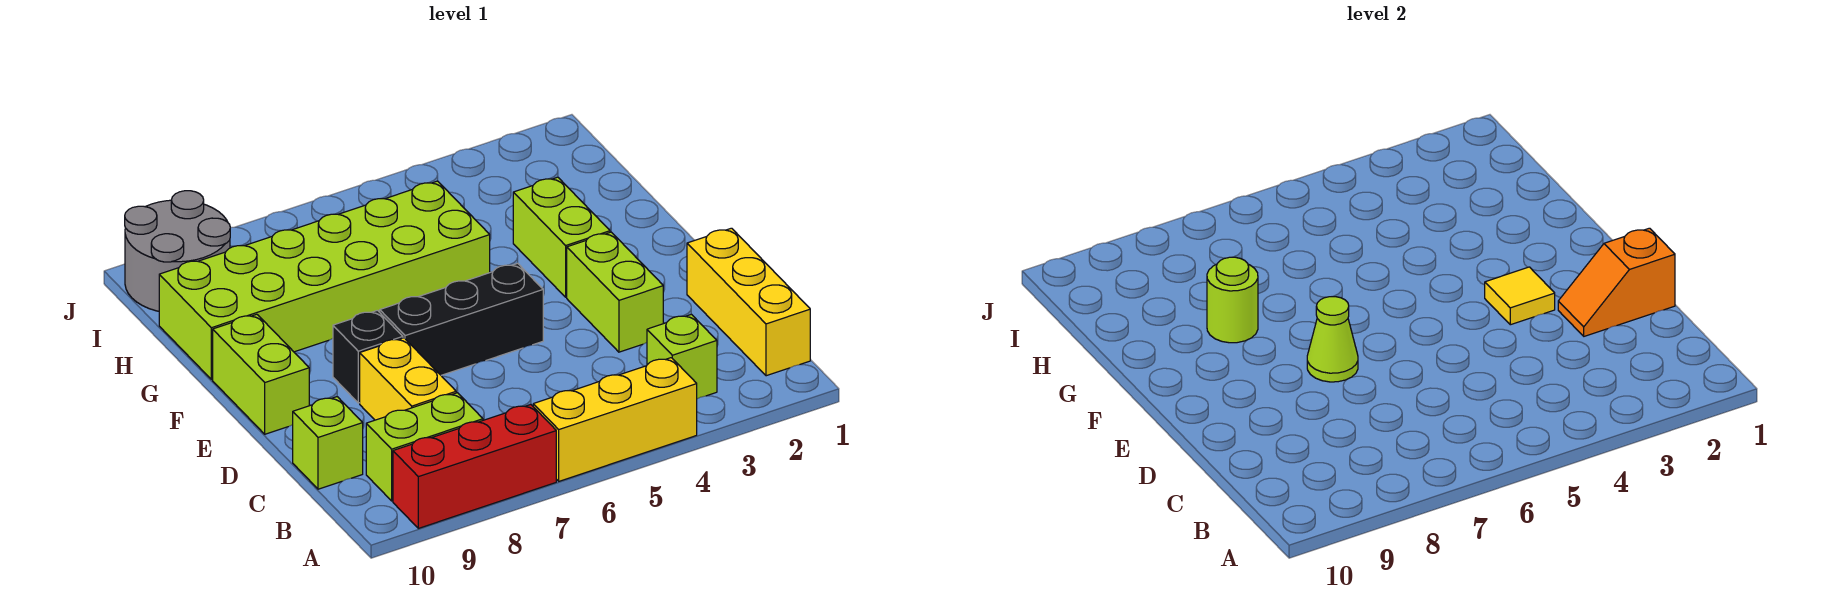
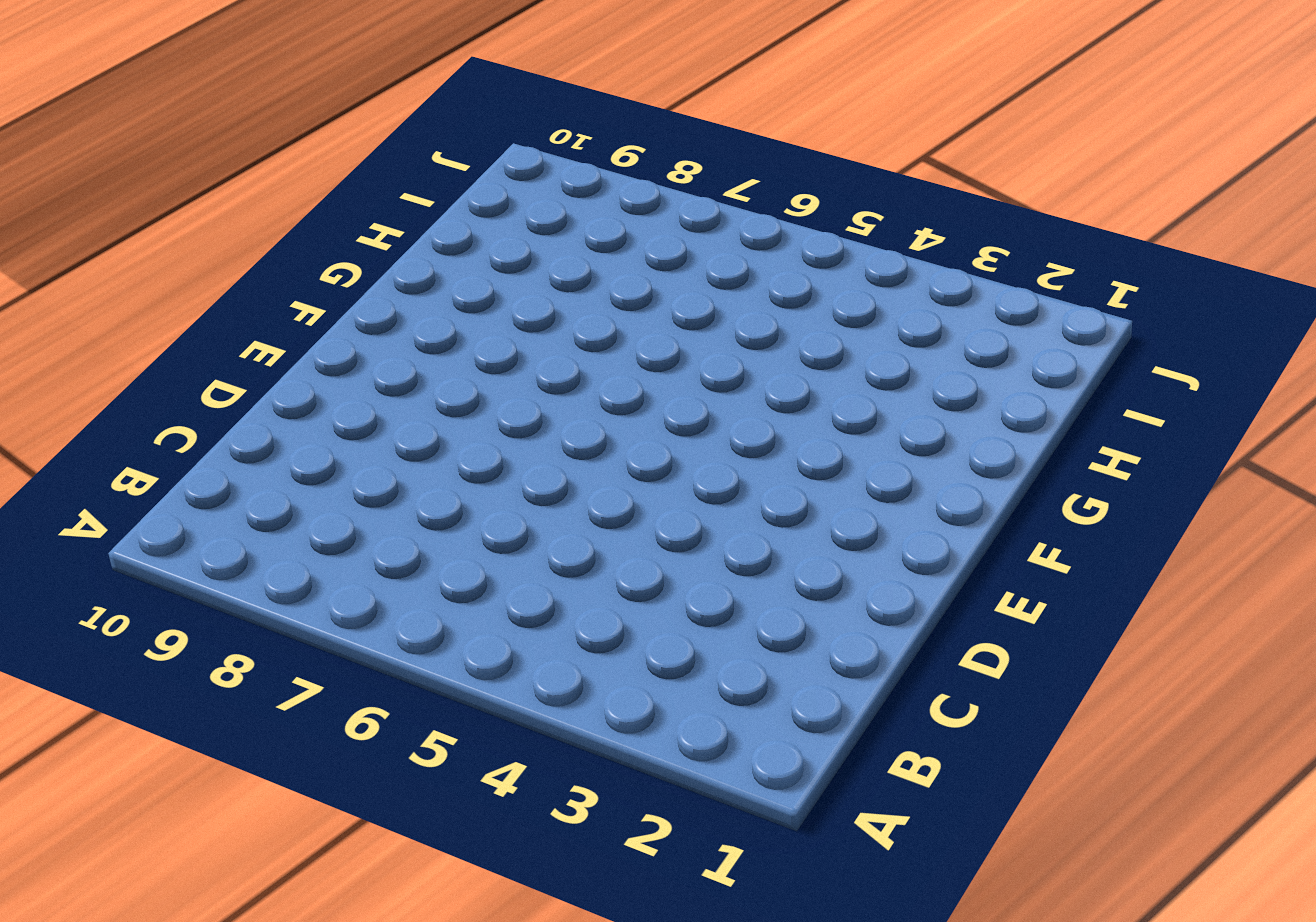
none -> yellow 1x3 brick [533,358,697,481]
none -> red 1x3 brick [393,405,556,528]
none -> yellow 1x3 brick [687,228,810,376]

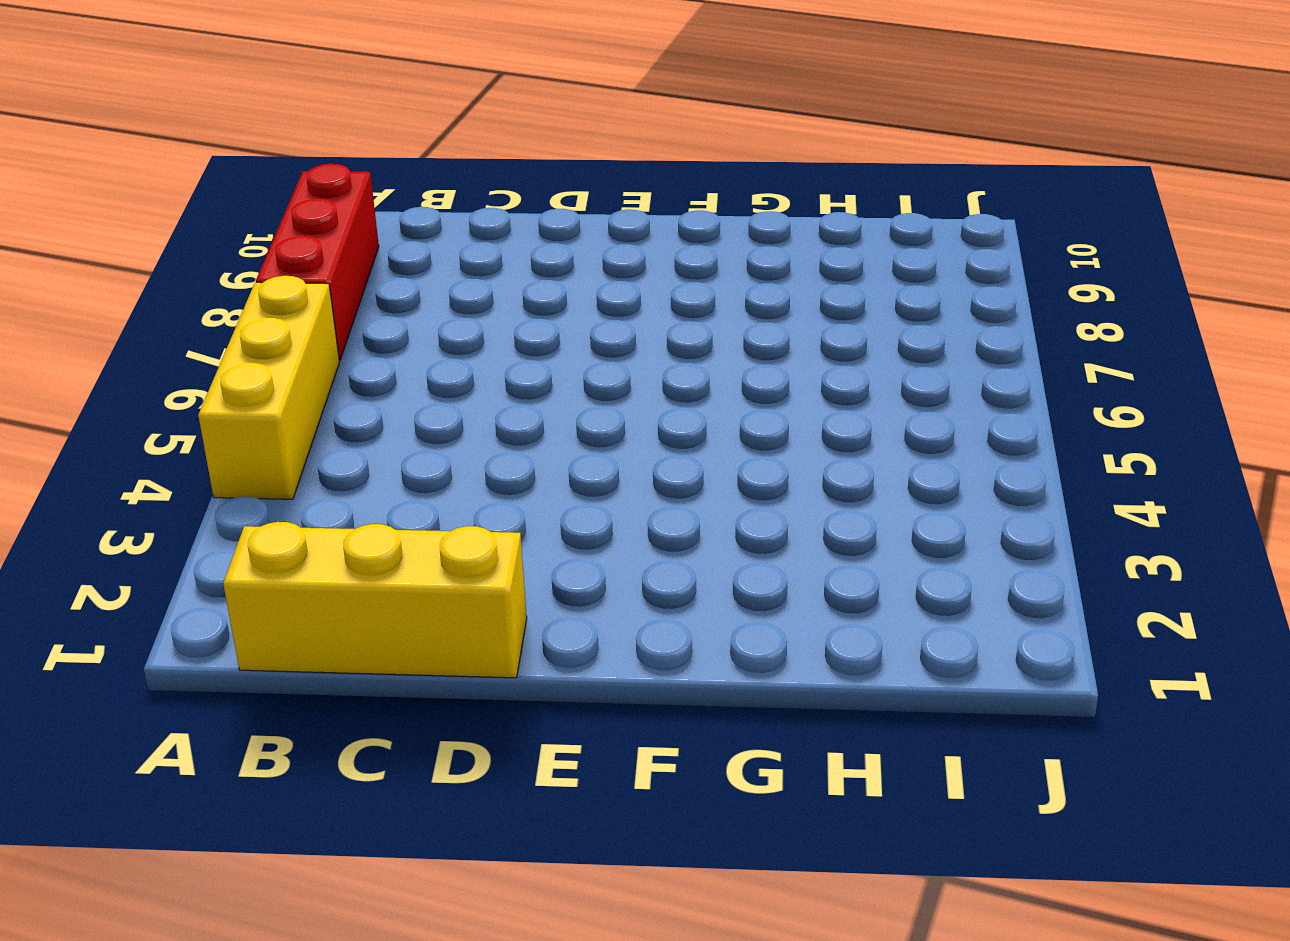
none -> lime 1x1 brick [647,314,717,399]
none -> lime 1x2 brick [366,393,483,501]
none -> yellow 1x2 brick [360,338,456,420]

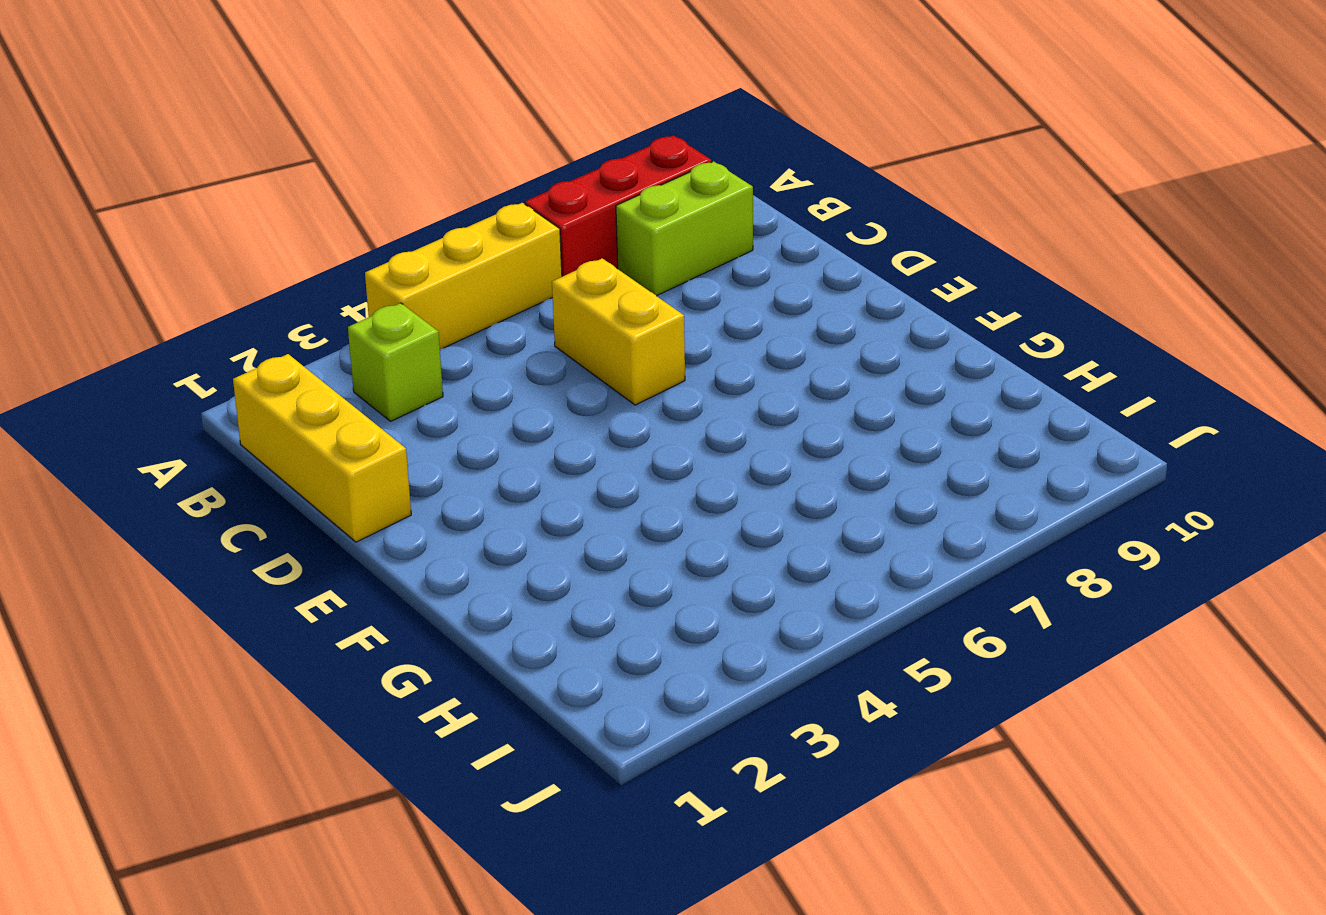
yellow 1x2 brick [552,258,685,405] -> yellow 1x2 brick moved to [360,338,456,420]
none -> lime 1x1 brick [293,397,363,489]
none -> lime 1x2 brick [567,232,663,352]
none -> black 1x3 brick [380,263,543,375]

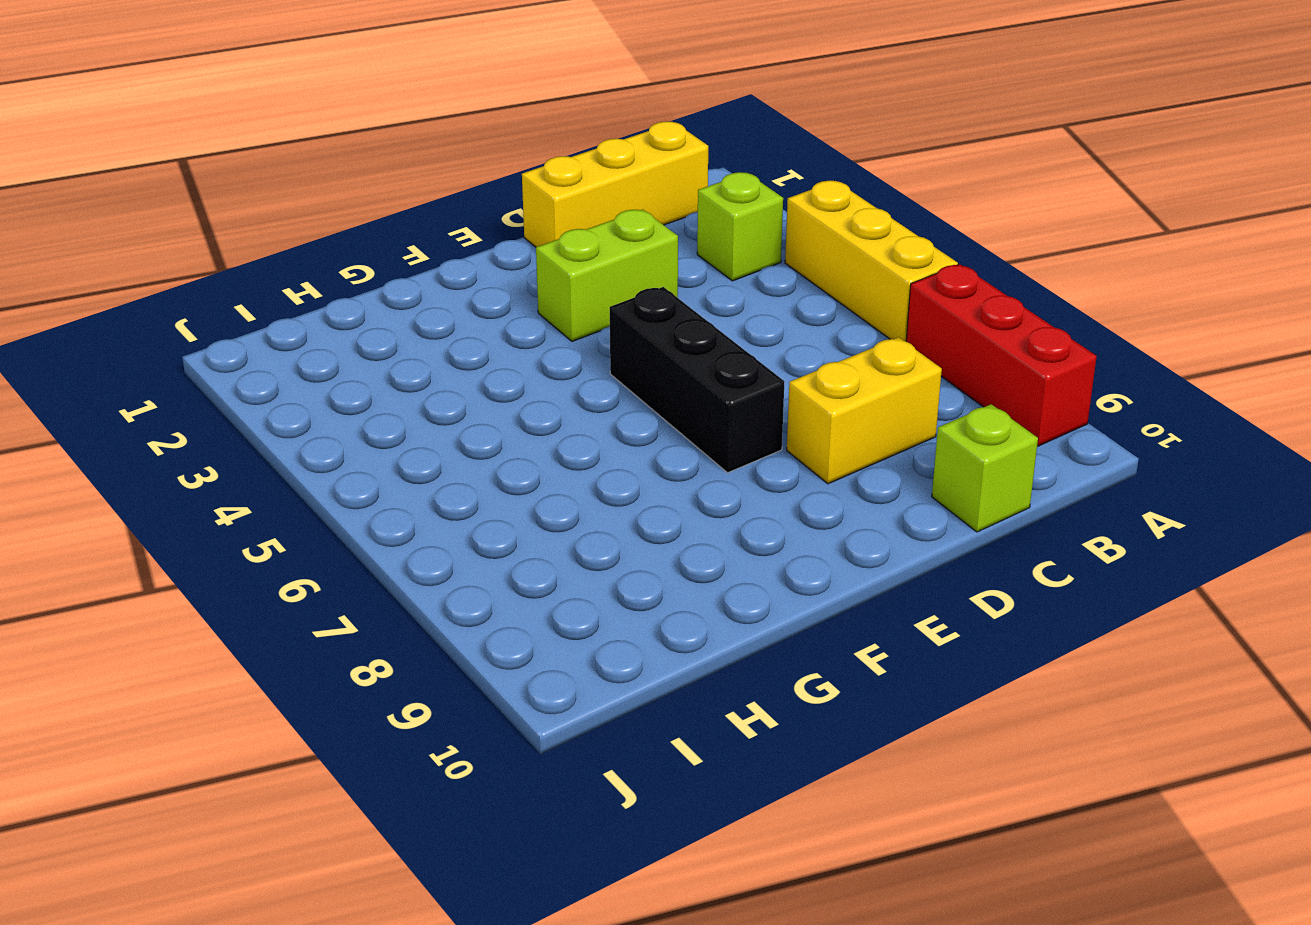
none -> lime 1x2 brick [366,393,483,501]
none -> black 1x1 brick [333,310,403,403]
none -> lime 1x2 brick [213,314,309,434]

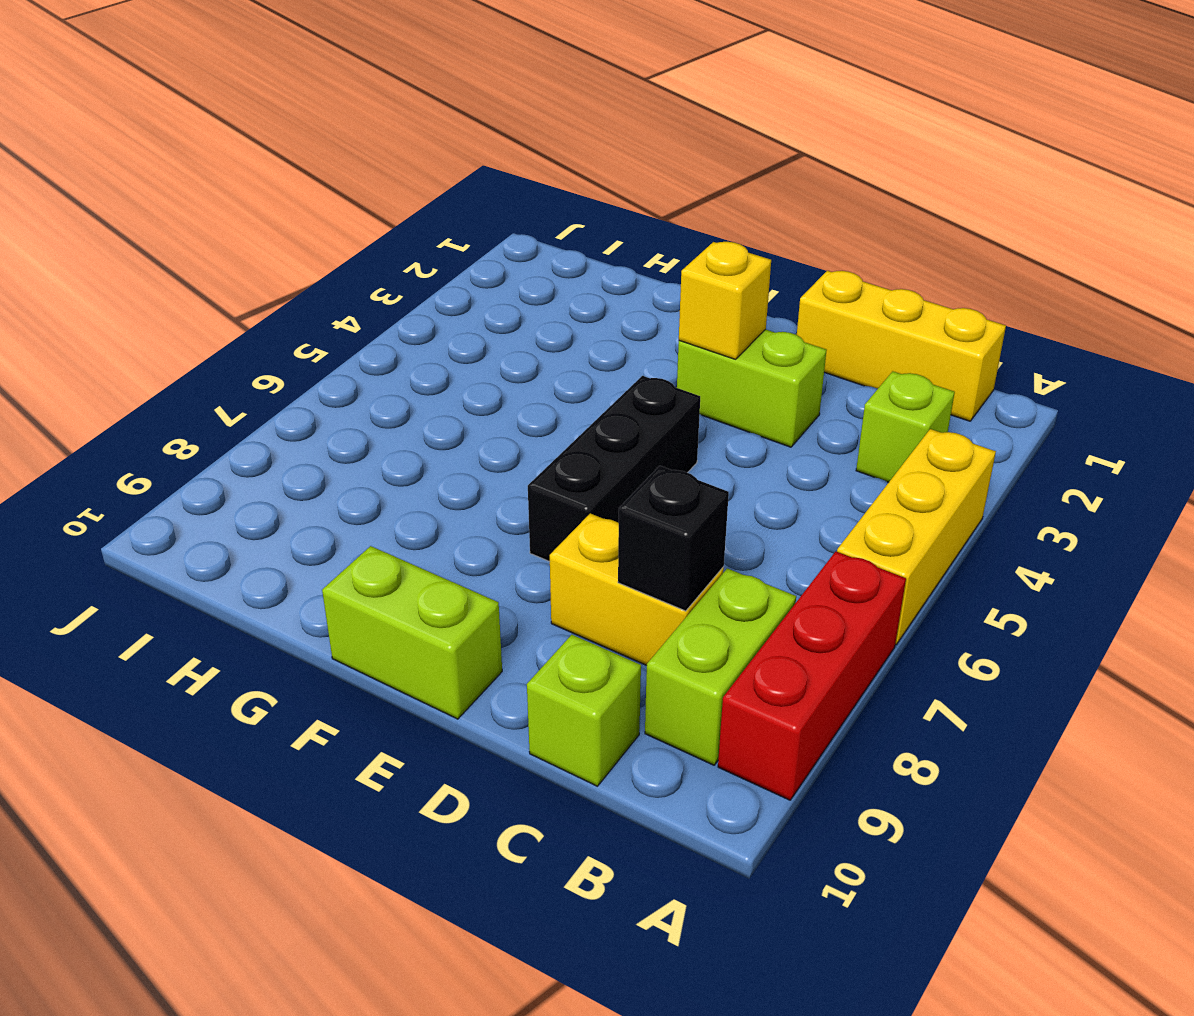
black 1x1 brick [618,466,729,611] -> black 1x1 brick moved to [333,310,403,403]
yellow 1x1 brick [679,242,771,359] -> yellow 1x1 tile [1485,267,1555,325]
none -> lime 1x2 brick [513,177,610,297]
none -> lime 2x6 brick [159,181,490,379]
none -> grey 2x2 round brick [125,191,230,311]

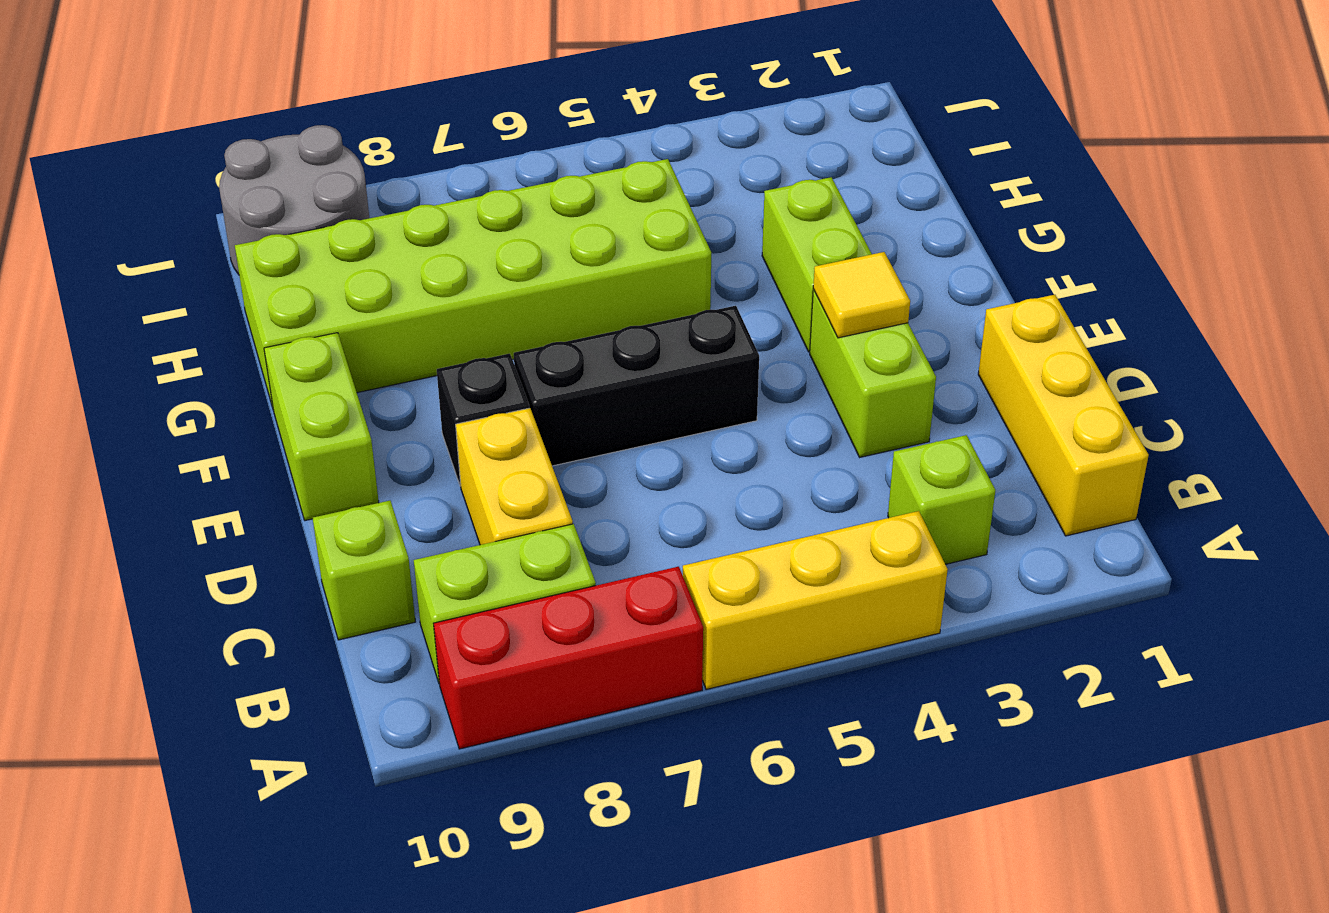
none -> orange 1x2 slope [1558,228,1675,336]
none -> lime 1x1 cone [1307,297,1358,382]
none -> lime 1x1 round brick [1207,257,1258,343]

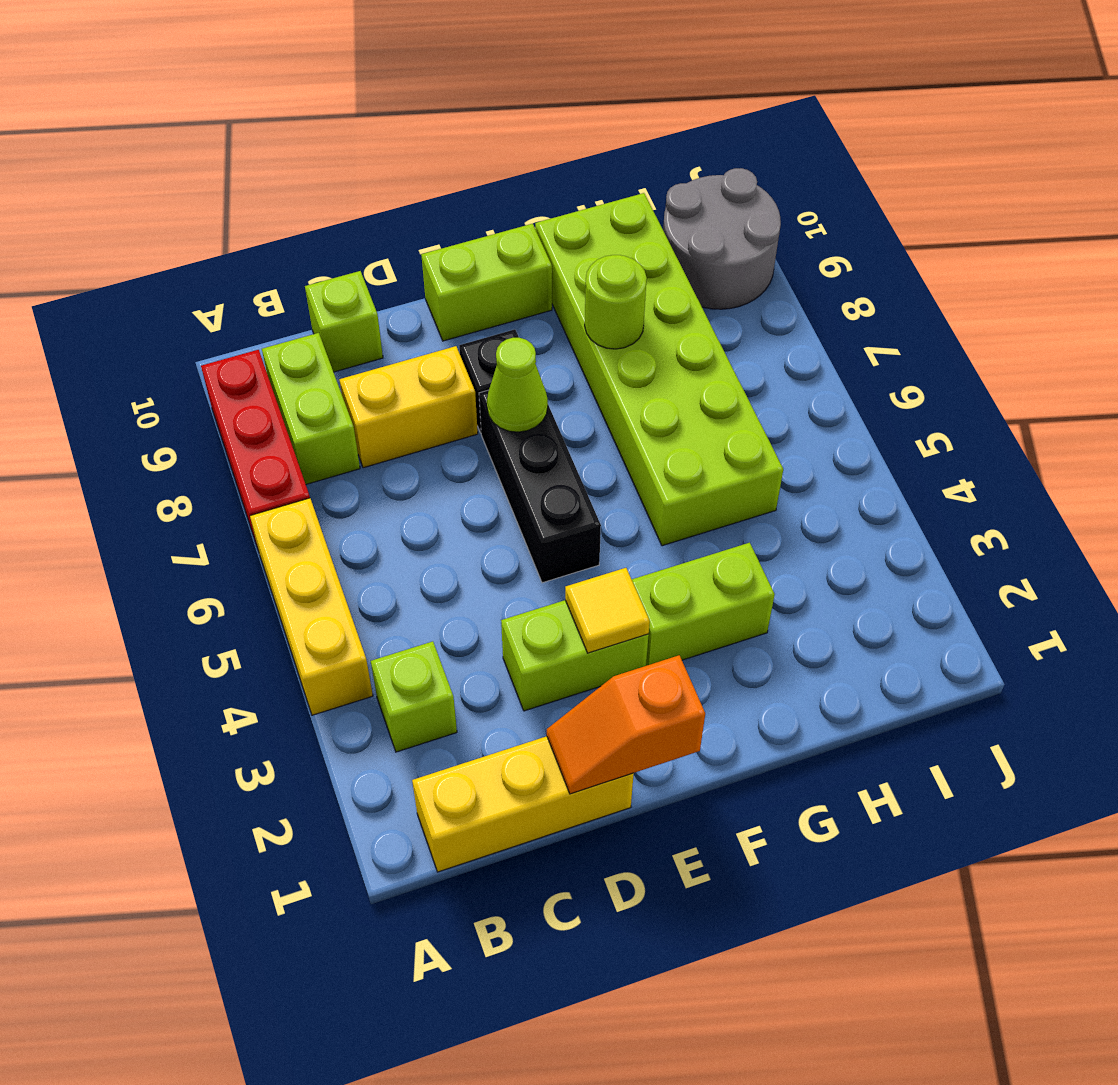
orange 1x2 slope [547,655,705,794] -> orange 1x2 slope turned to [1558,228,1675,336]

